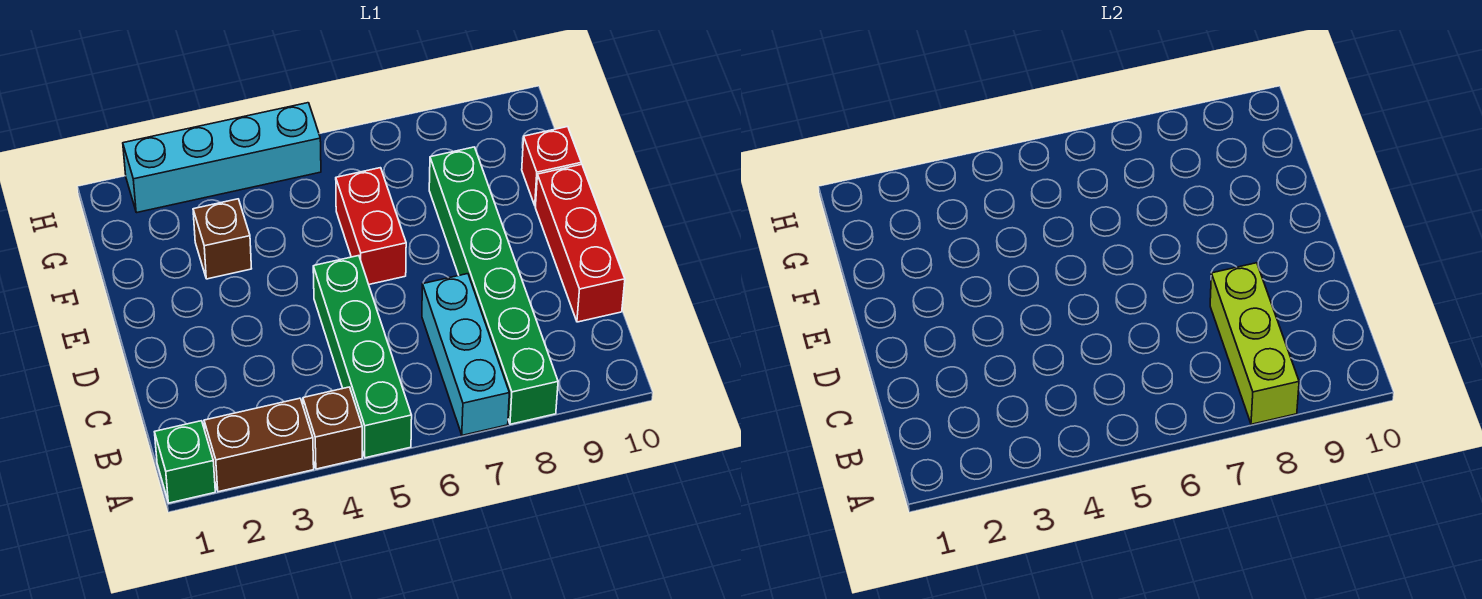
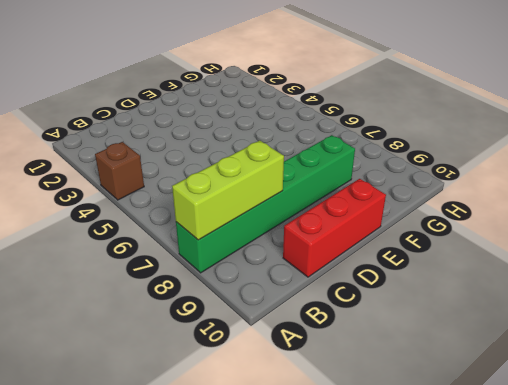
none -> green 1x1 brick [155,421,215,503]
none -> brown 1x2 brick [204,398,314,492]
none -> green 1x4 brick [313,256,412,458]

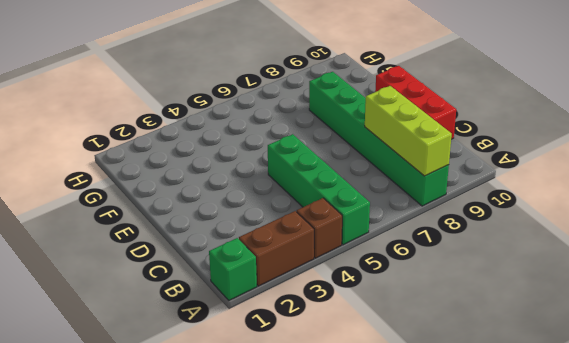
none -> cyan 1x3 brick [422,274,509,435]
none -> red 1x2 brick [336,168,406,284]
none -> brown 1x1 brick [193,199,252,279]

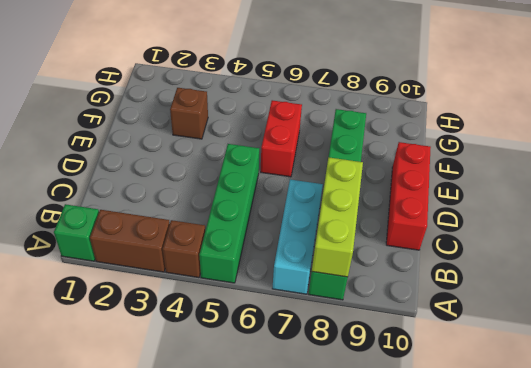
none -> red 1x1 brick [522,127,581,206]
none -> cyan 1x4 brick [123,103,321,213]

